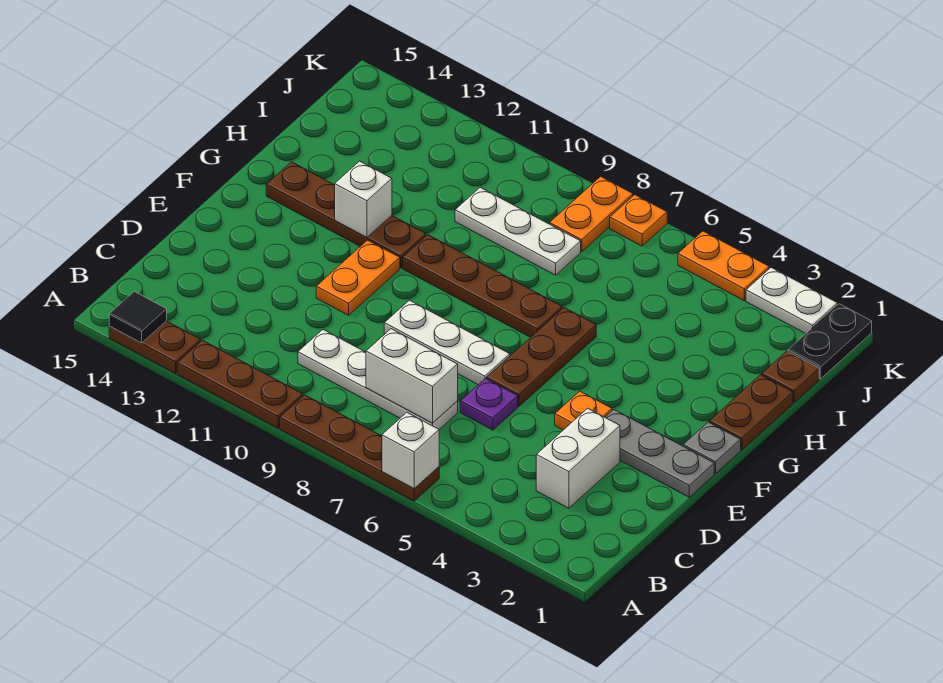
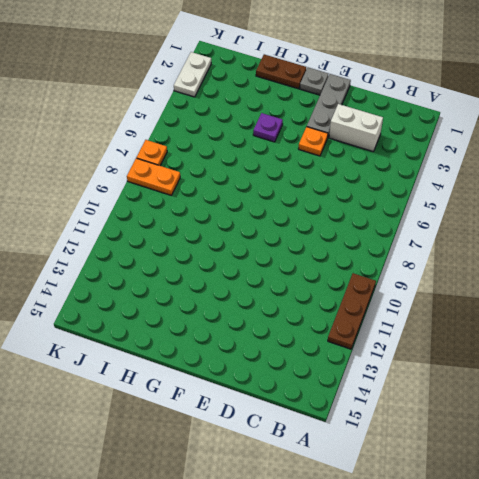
purple 1x1 plate [253,113,283,142] -> purple 1x1 plate moved to [460,379,518,430]
none -> brown 1x4 plate [280,395,439,501]
none -> brown 1x2 plate [109,321,201,374]
none -> white 1x4 plate [298,330,458,429]

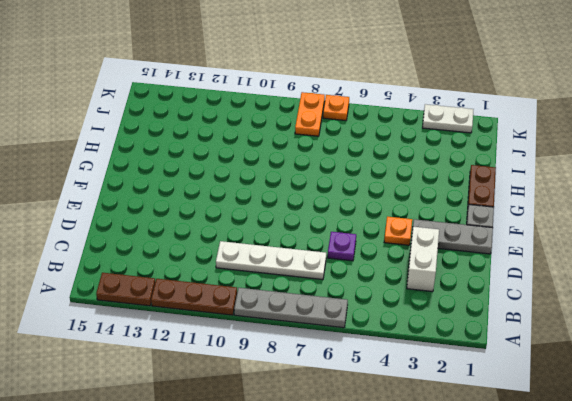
grey 1x4 plate [234,288,348,328] -> brown 1x4 plate [280,395,439,501]
none -> brown 1x3 plate [487,308,596,406]
none -> white 1x3 plate [384,300,510,385]
none -> orange 1x2 plate [316,240,400,315]

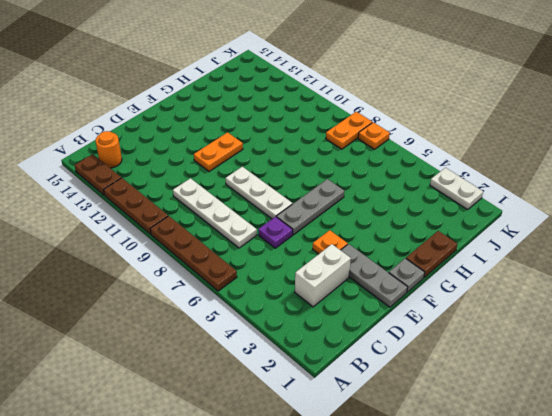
orange 1x1 round brick [96,131,122,168] -> none
grey 1x3 plate [276,179,344,235] -> brown 1x3 plate [487,308,596,406]
none -> brown 1x4 plate [403,235,562,337]
none -> brown 1x4 plate [266,162,426,268]
none -> brown 1x1 plate [762,351,819,402]

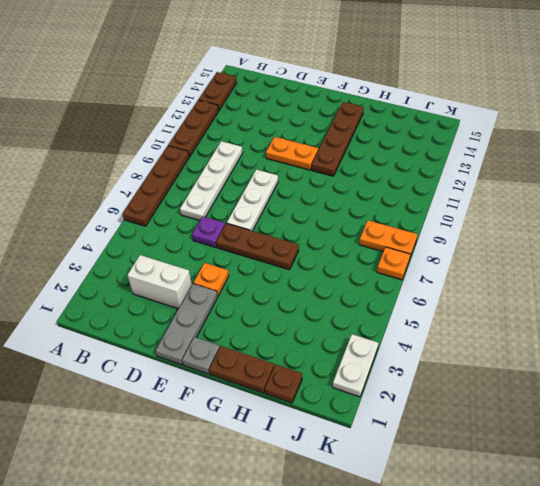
none -> brown 1x4 plate [403,235,562,337]
none -> white 1x3 plate [455,187,581,275]
none -> black 1x2 plate [788,304,872,379]

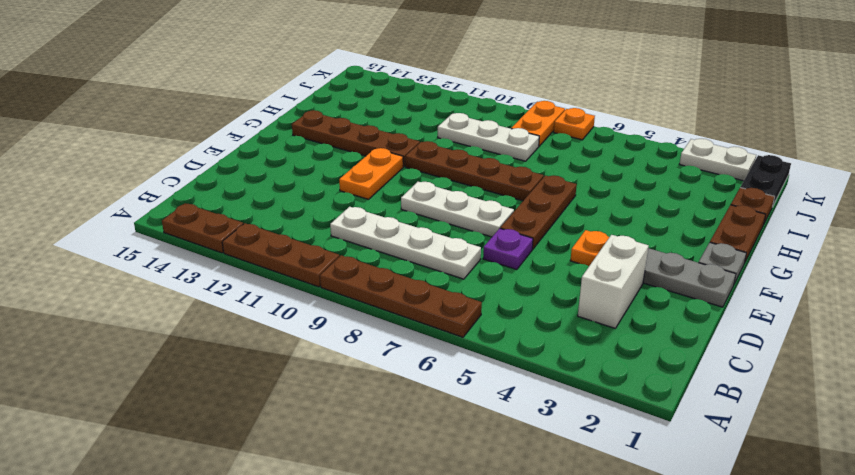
none -> orange 1x2 plate [678,231,769,301]
none -> white 1x1 brick [382,412,439,489]
none -> black 1x1 tile [109,292,167,343]

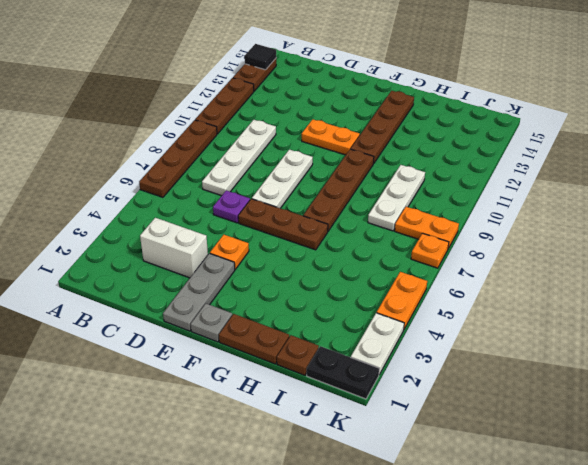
none -> white 1x1 brick [382,412,439,489]
none -> white 1x2 brick [366,329,458,423]
none -> white 1x1 brick [335,161,392,238]

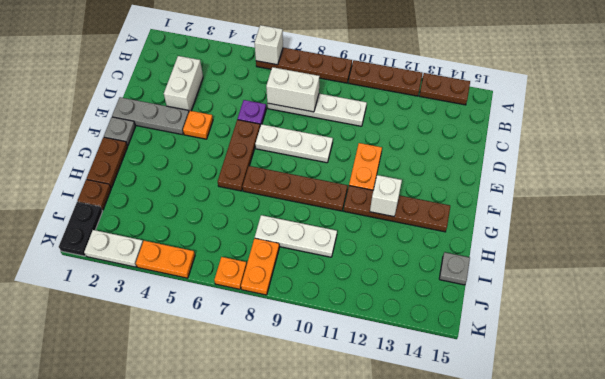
grey 1x1 plate [439,253,470,285] -> none
none -> black 1x1 tile [109,292,167,343]

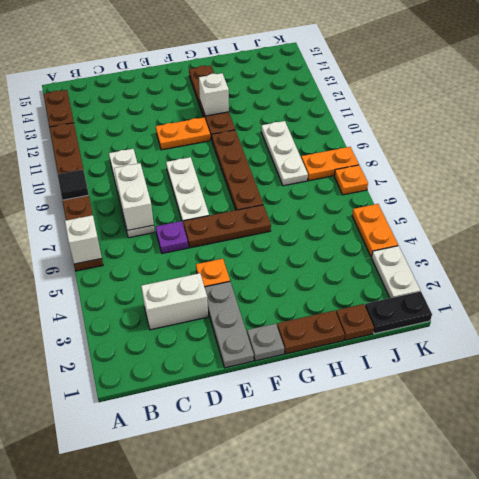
black 1x1 tile [58,169,89,200] -> black 1x1 tile moved to [109,292,167,343]

